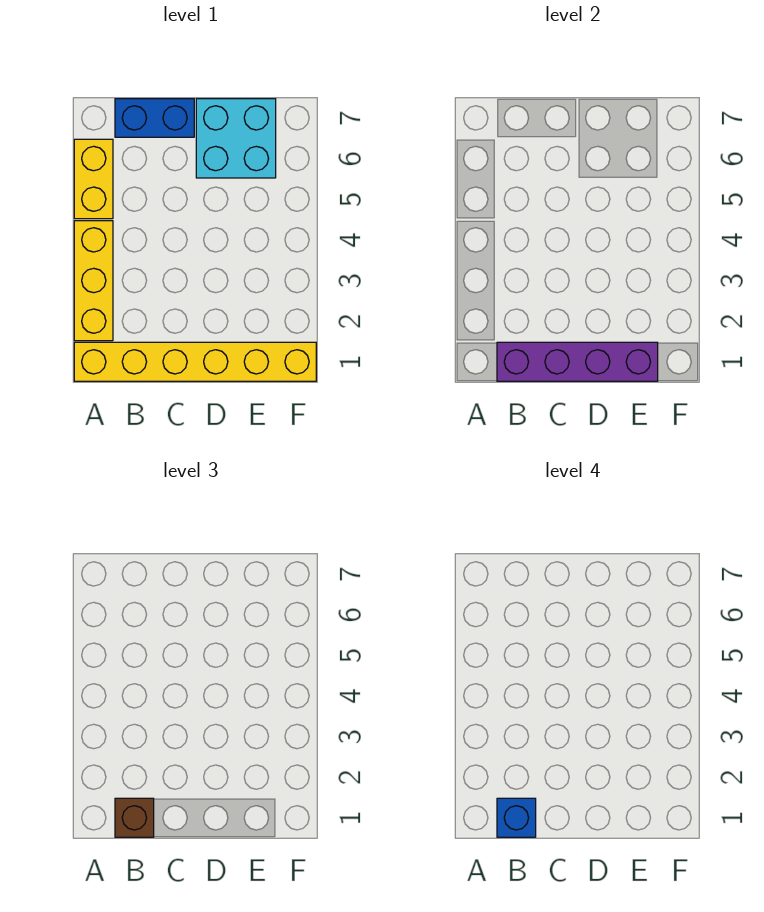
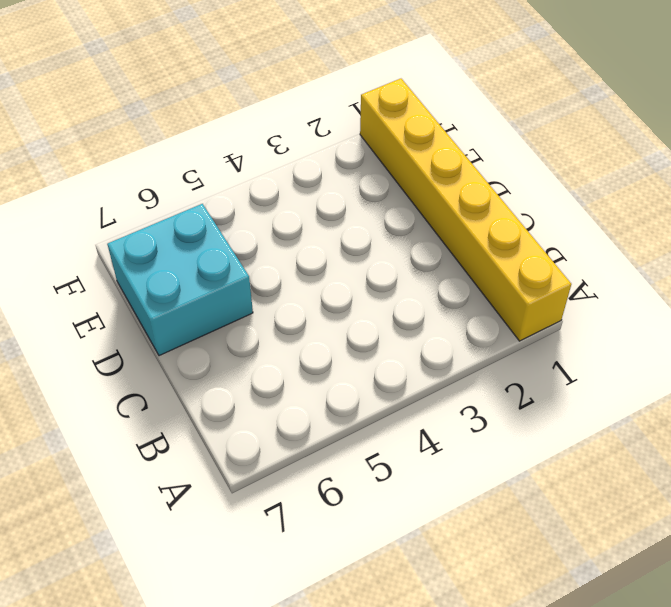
none -> yellow 1x3 brick [74,221,113,341]
none -> yellow 1x2 brick [74,139,113,219]

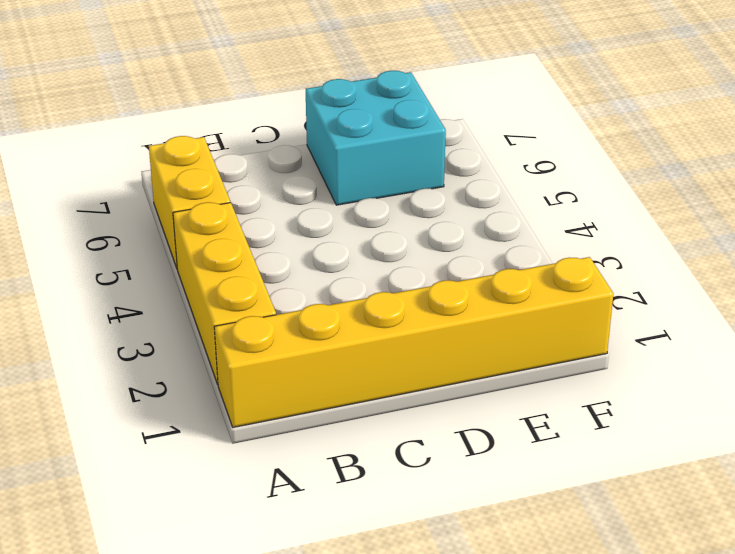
none -> blue 1x2 brick [115,99,194,137]
none -> purple 1x4 brick [497,342,658,381]

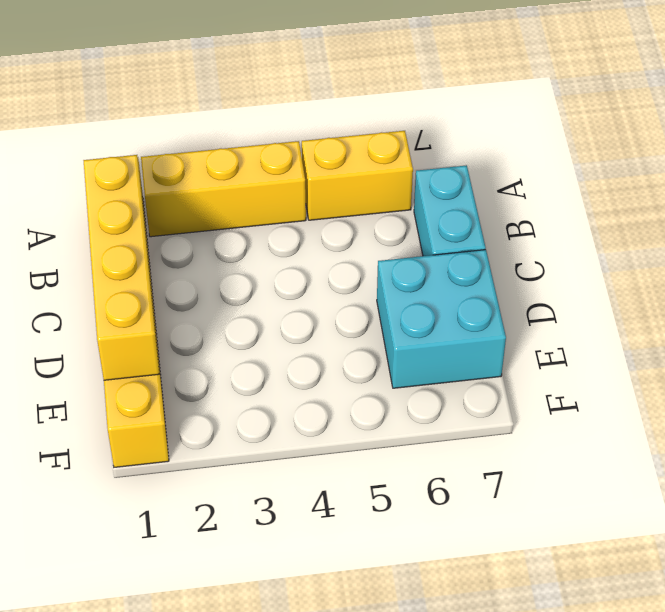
yellow 1x4 brick [83,155,159,380] -> purple 1x4 brick [497,342,658,381]
cyan 1x2 brick [414,165,486,256] -> blue 1x2 brick [115,99,194,137]
none -> brown 1x1 brick [115,798,154,837]
none -> blue 1x1 brick [497,798,536,837]

